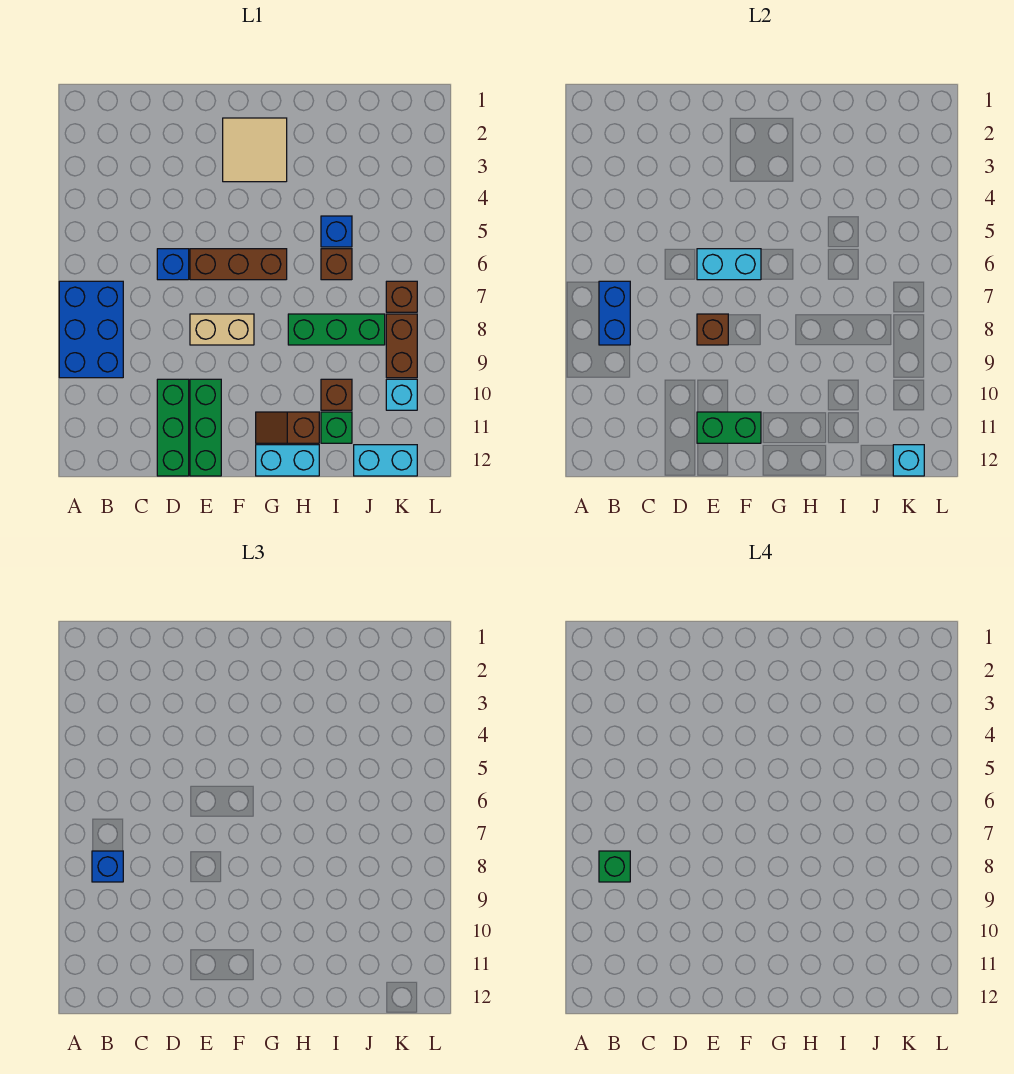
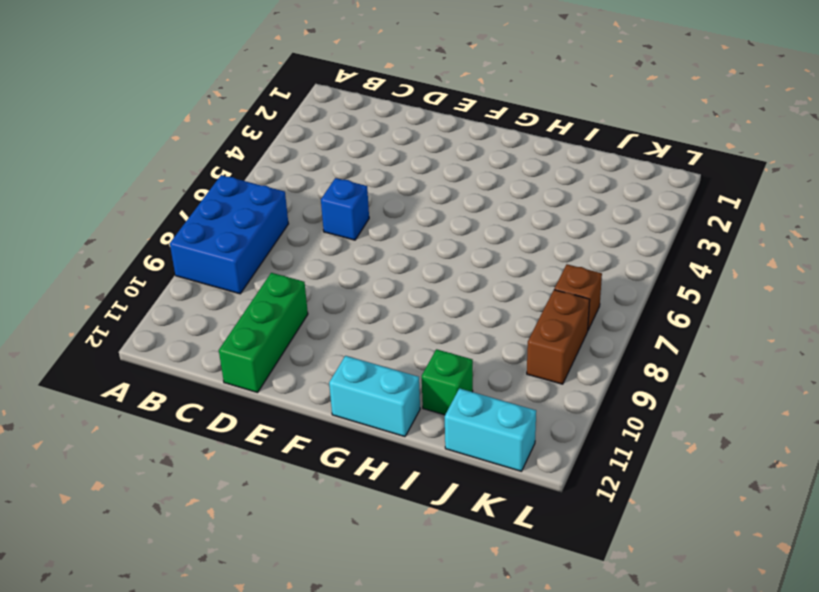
none -> brown 1x3 brick [190,249,287,280]
none -> tan 1x2 brick [190,314,254,345]
none -> green 1x3 brick [190,379,221,476]

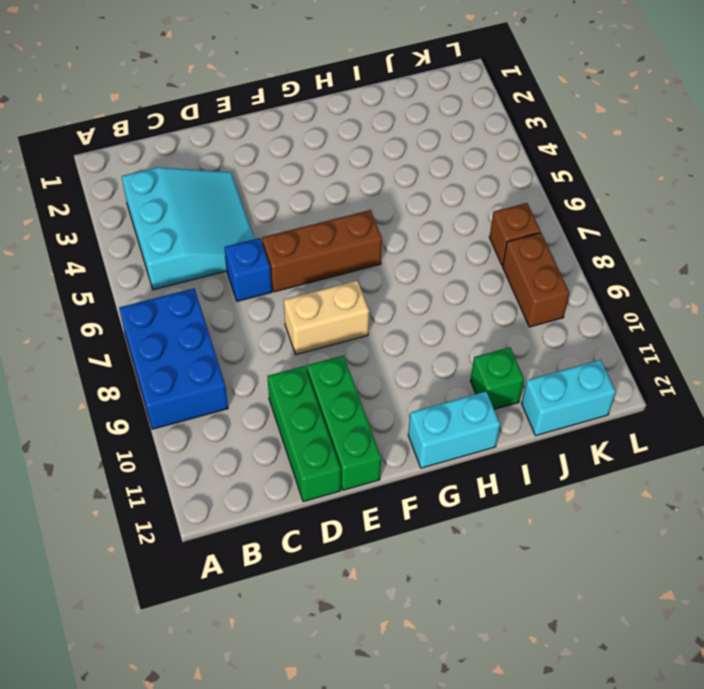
cyan 3x3 slope [122,167,255,290] -> none
none -> tan 2x2 tile [223,118,287,182]
none -> brown 1x2 slope [256,412,319,443]
none -> green 1x3 brick [288,314,385,345]

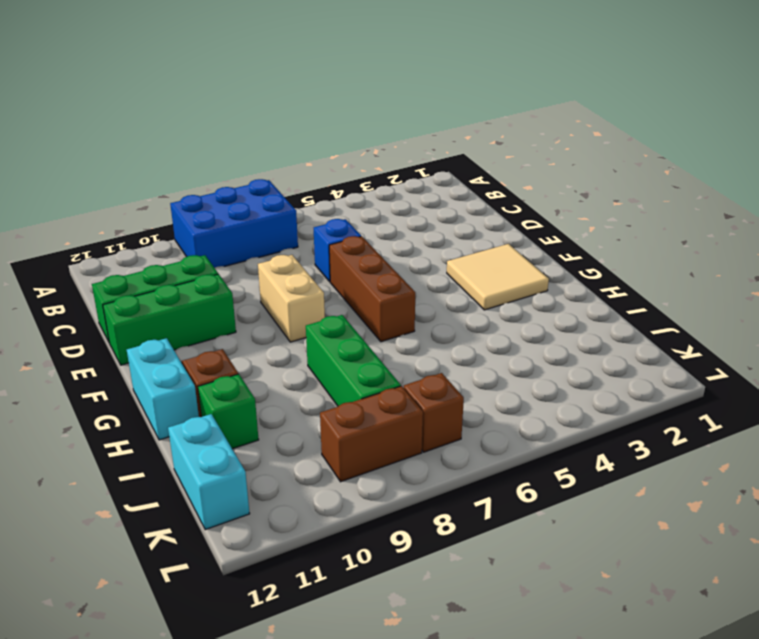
none -> blue 1x1 brick [321,216,352,247]
none -> brown 1x1 brick [321,249,352,280]
none -> brown 1x1 brick [321,379,352,410]

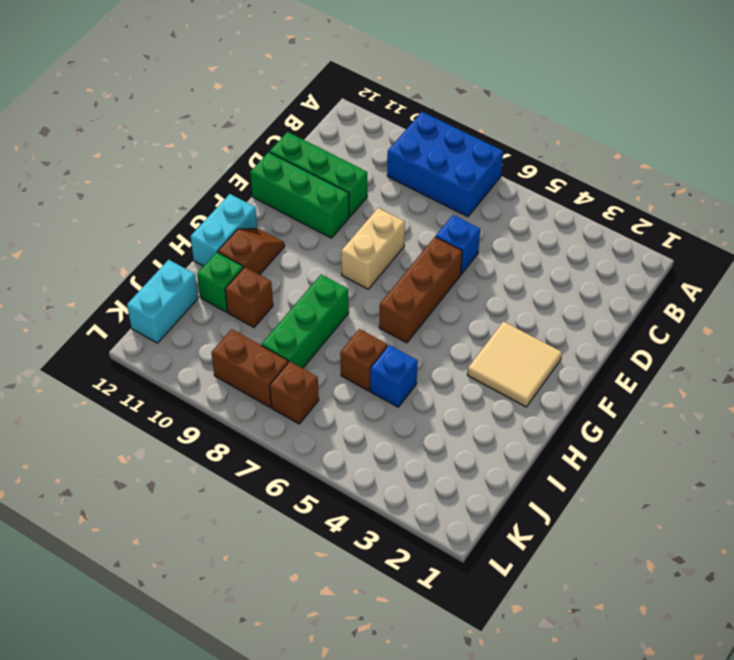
none -> cyan 1x1 brick [386,379,417,410]
none -> blue 1x2 brick [599,281,630,345]
none -> cyan 1x2 brick [697,249,761,280]

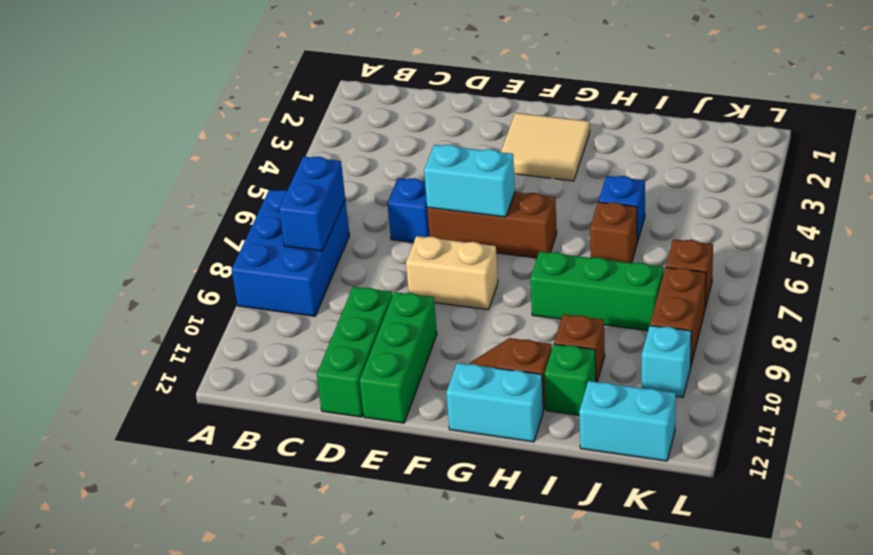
none -> brown 1x1 brick [697,314,728,345]
none -> green 1x2 brick [697,412,761,443]
none -> cyan 1x1 brick [893,445,924,476]

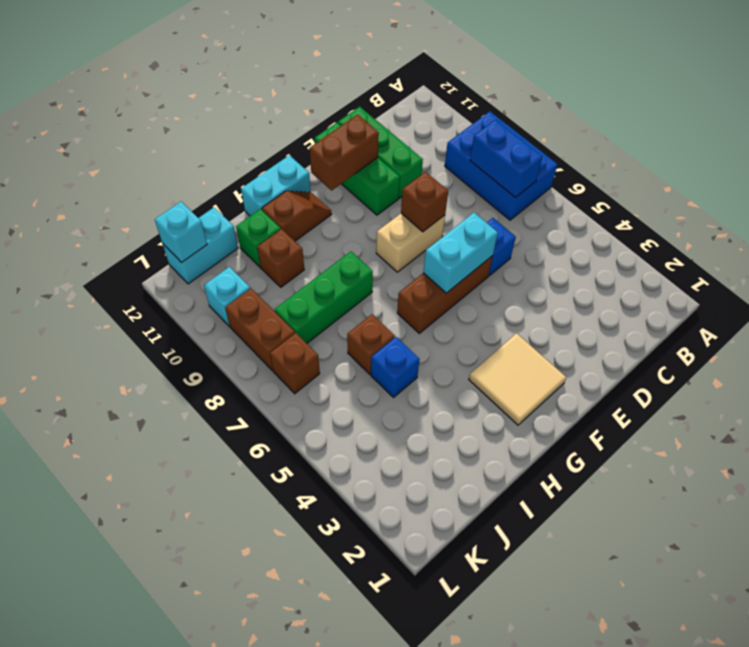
brown 1x2 brick [310,115,379,190] -> green 1x2 brick [697,412,761,443]
none -> blue 1x1 brick [92,851,123,882]
none -> green 1x1 brick [599,851,630,882]

